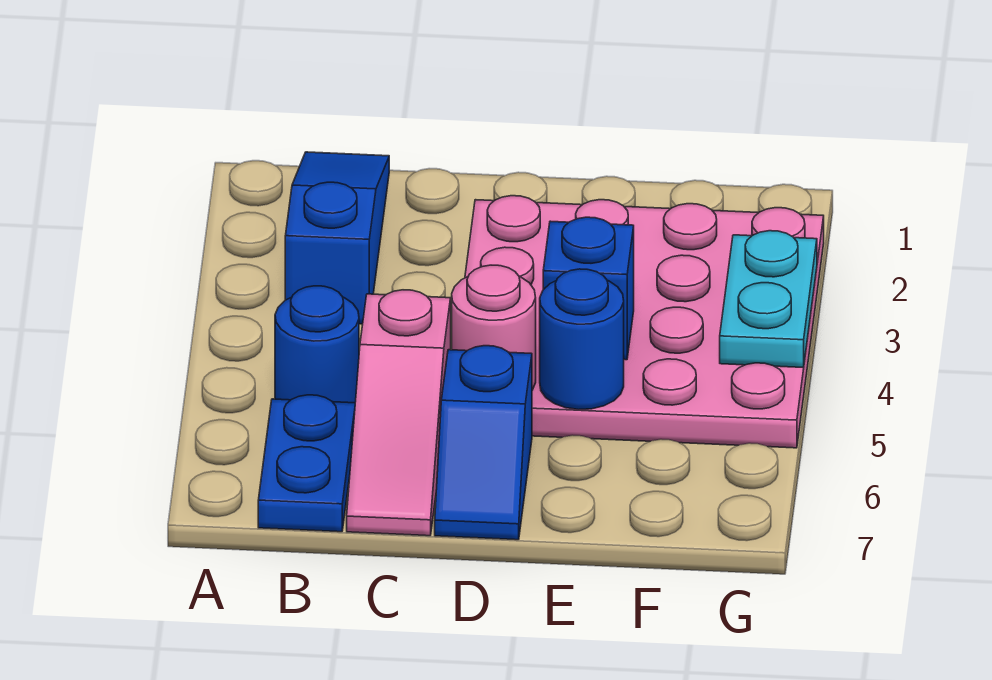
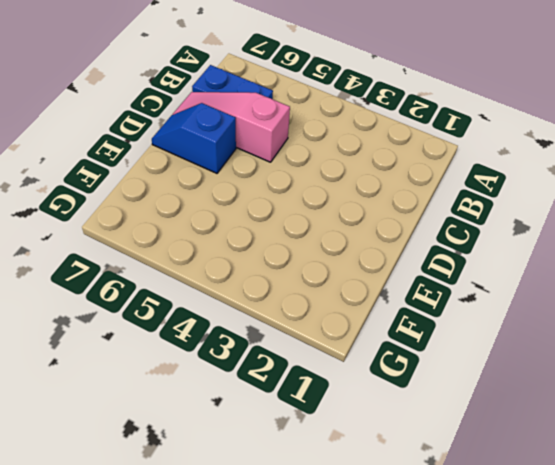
none -> blue 1x3 slope [285,152,389,324]
none -> blue 1x1 round brick [275,286,359,403]

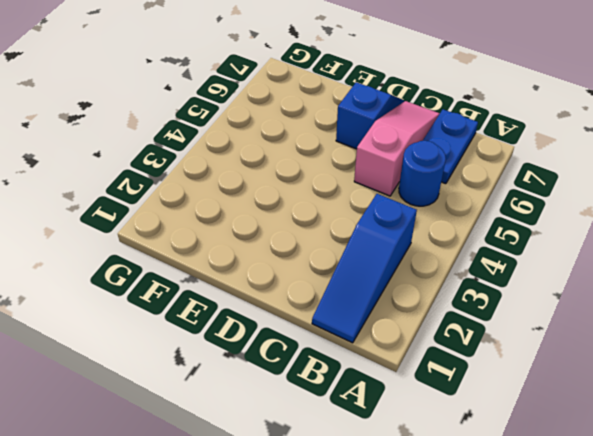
none -> pink 4x4 plate [465,196,824,448]
none -> pink 1x1 round brick [452,265,536,390]

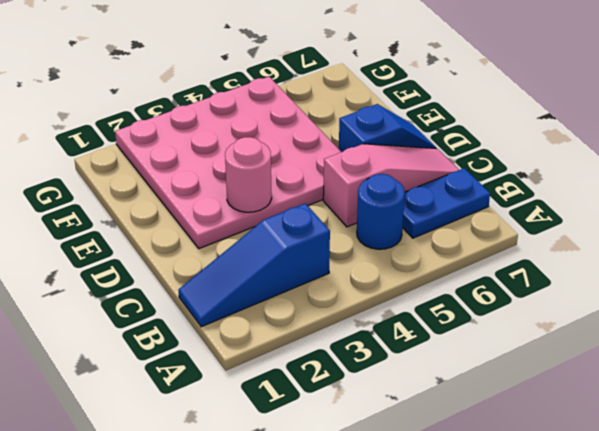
pink 1x1 round brick [225,137,272,212] -> pink 1x1 round brick moved to [452,265,536,390]
none -> blue 1x1 brick [543,217,634,360]
none -> blue 1x1 round brick [540,269,624,410]

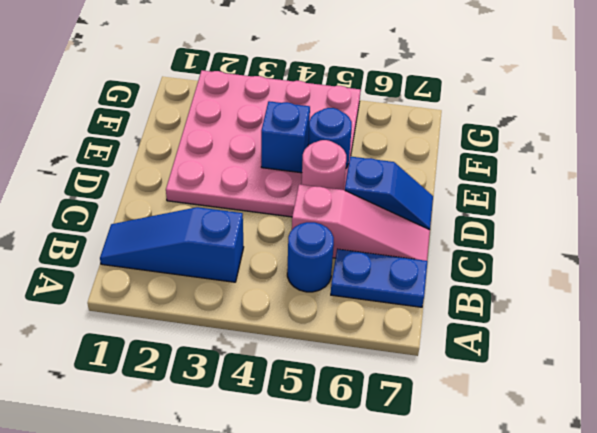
none -> cyan 1x2 plate [720,231,817,368]

